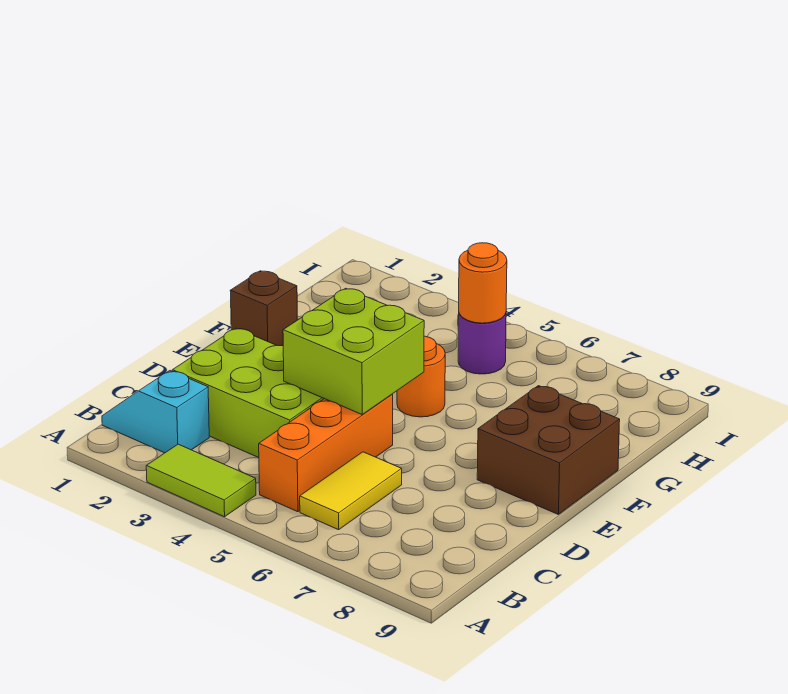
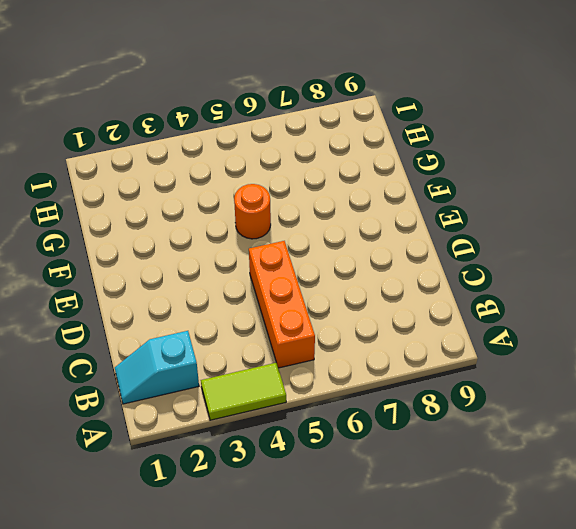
none -> yellow 1x2 tile [300,452,402,530]
none -> lime 2x3 brick [172,328,324,458]

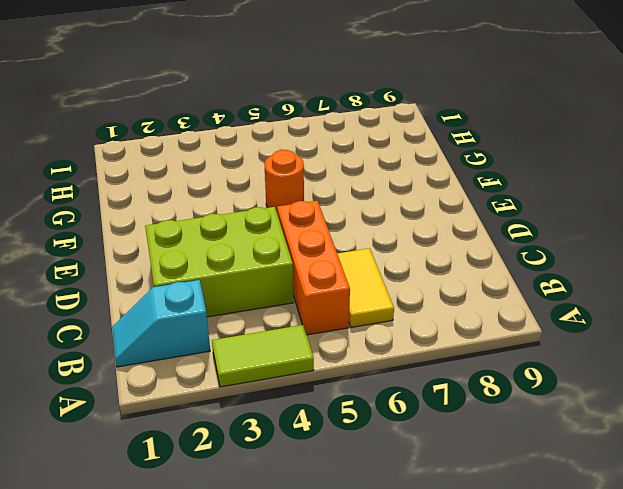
none -> brown 2x2 brick [477,386,620,515]
none -> brown 1x1 brick [230,271,297,346]

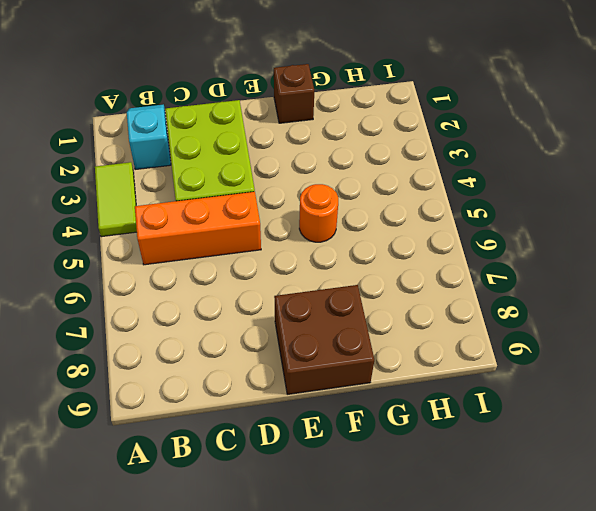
none -> yellow 1x2 tile [300,452,402,530]
none -> purple 1x1 round brick [458,314,506,374]

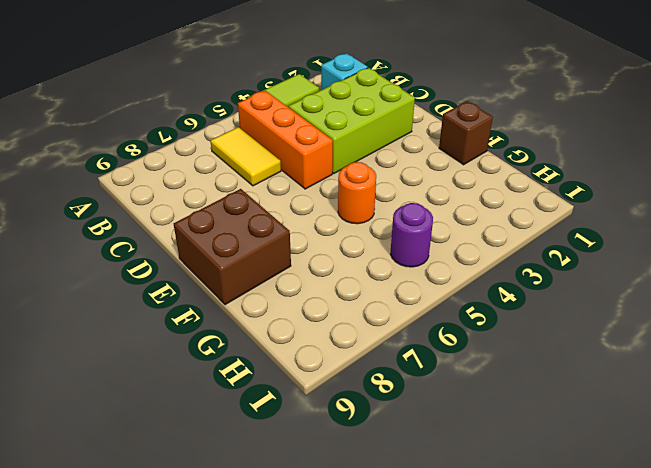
none -> lime 2x2 brick [283,288,424,414]
none -> orange 1x1 round brick [459,243,507,323]

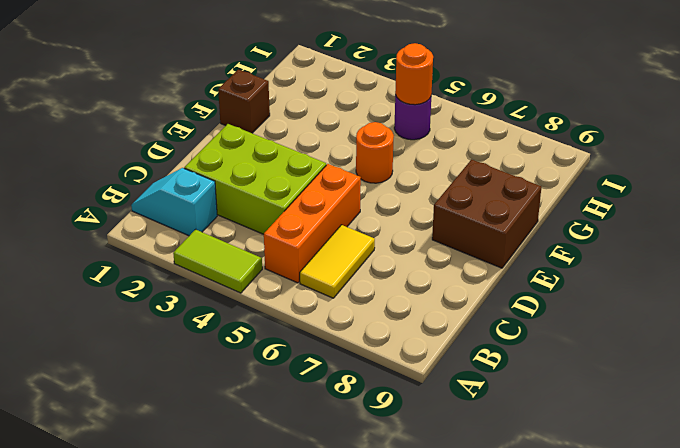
none -> lime 2x2 brick [283,288,424,414]

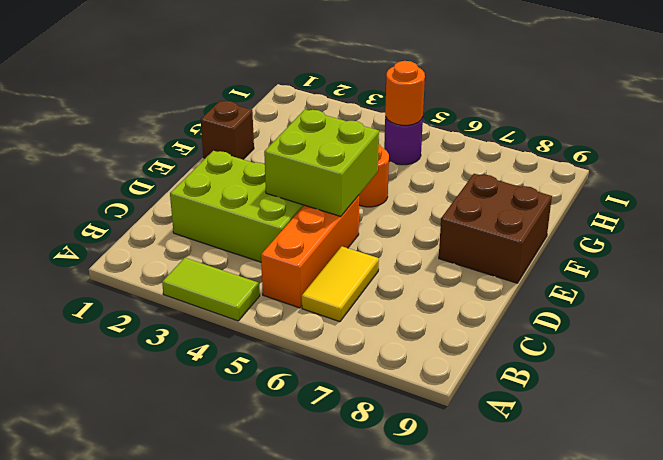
none -> cyan 1x2 slope [102,371,209,453]

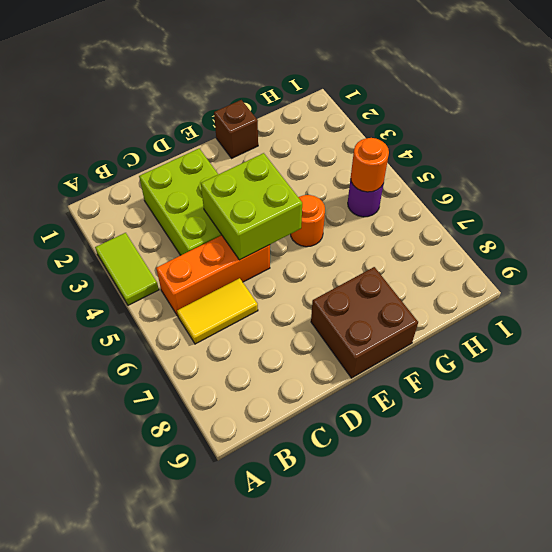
none -> cyan 1x2 slope [102,371,209,453]

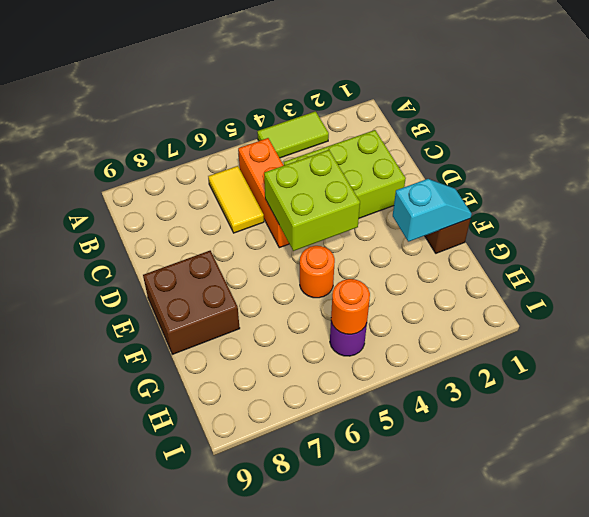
cyan 1x2 slope [393,179,472,242] -> cyan 1x2 slope moved to [102,371,209,453]

